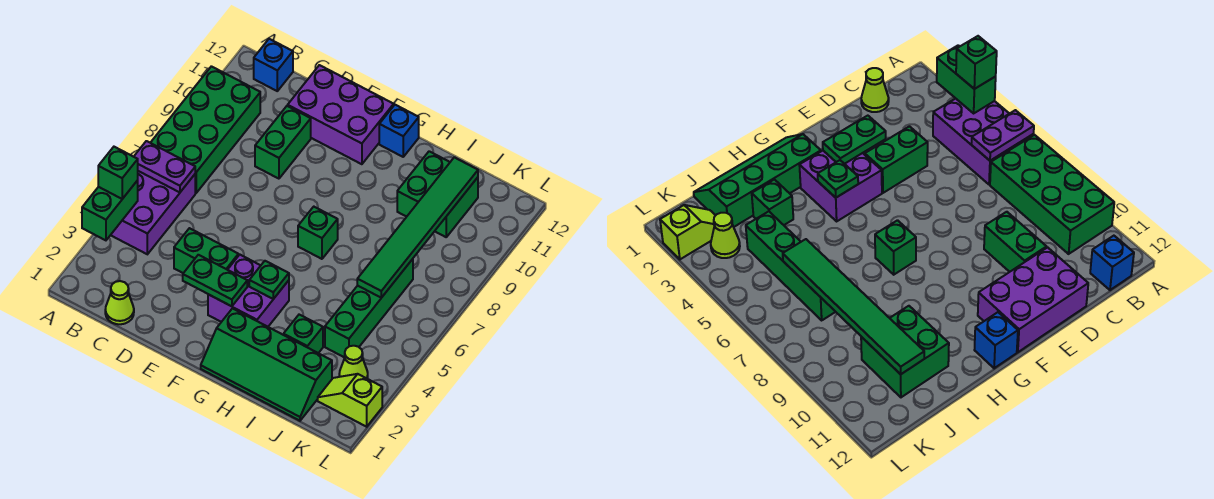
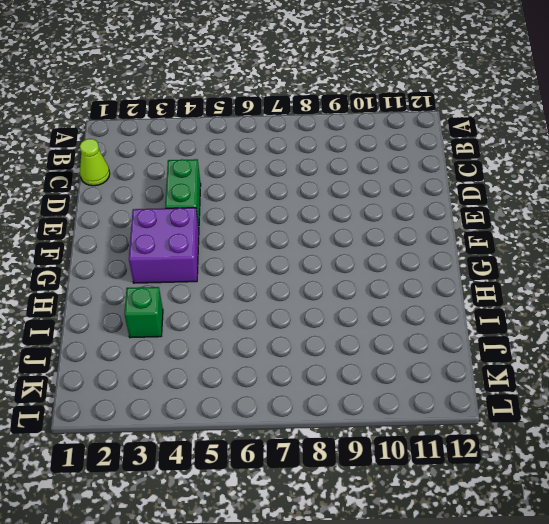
none -> purple 2x3 brick [111,171,195,254]
none -> green 2x4 brick [151,66,260,193]
none -> blue 1x1 brick [254,39,293,91]

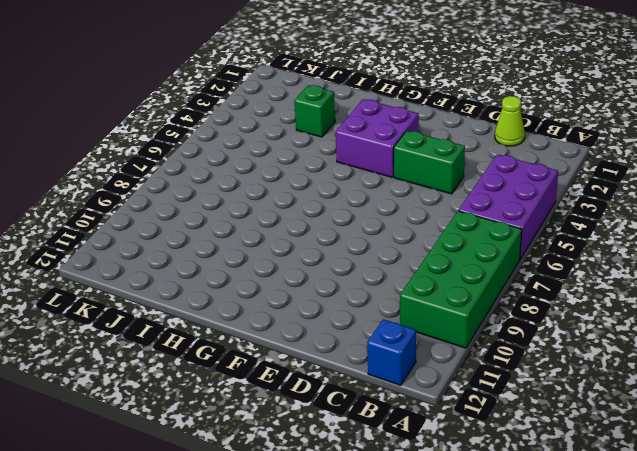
none -> green 1x2 brick [255,106,311,179]
none -> purple 2x3 brick [288,65,394,164]
none -> green 2x4 slope [201,309,332,421]

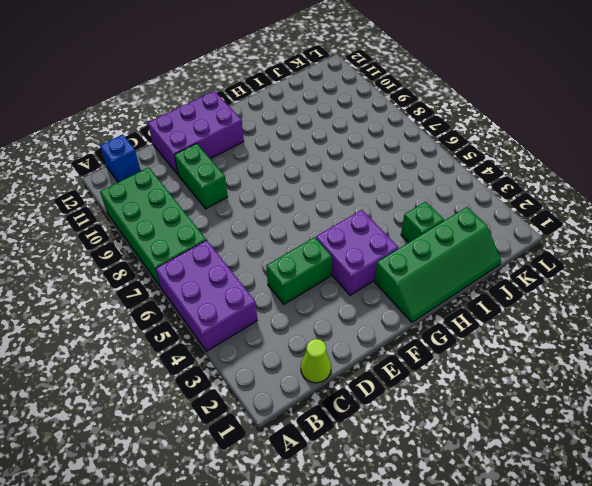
none -> green 1x1 brick [298,207,338,259]
none -> blue 1x1 brick [379,105,419,157]
none -> green 2x2 brick [397,151,478,237]

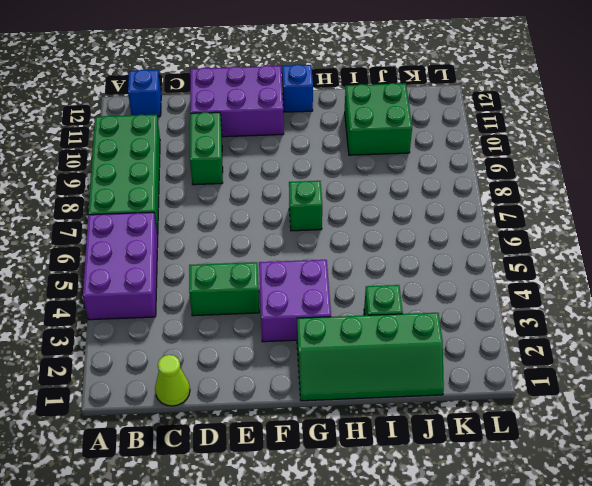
none -> green 1x4 brick [325,259,413,358]
none -> lime 1x2 slope [318,374,382,427]
none -> lime 1x1 cone [339,346,368,379]

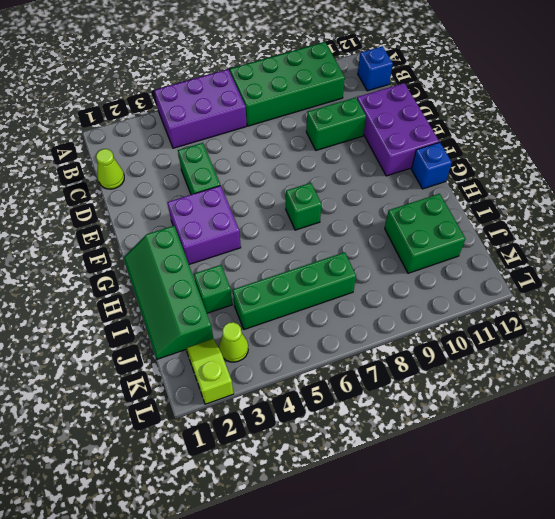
none -> green 1x2 brick [82,180,138,240]
none -> purple 1x2 plate [134,141,195,192]
none -> green 1x2 plate [183,255,247,306]

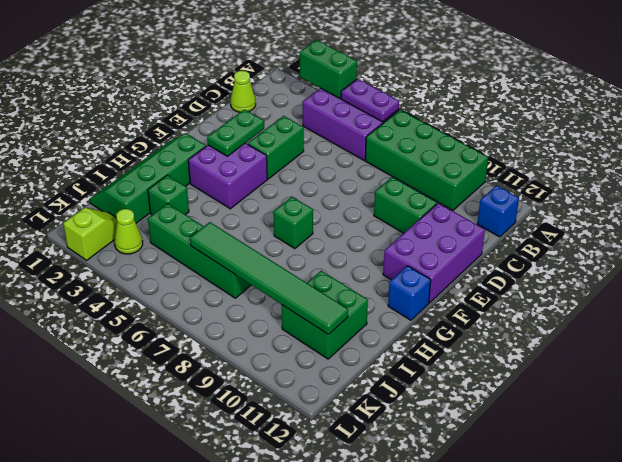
purple 1x2 plate [341,79,399,122] -> purple 1x2 plate turned to [134,141,195,192]
none -> green 1x1 plate [249,261,289,299]
none -> green 1x1 brick [98,147,138,199]

